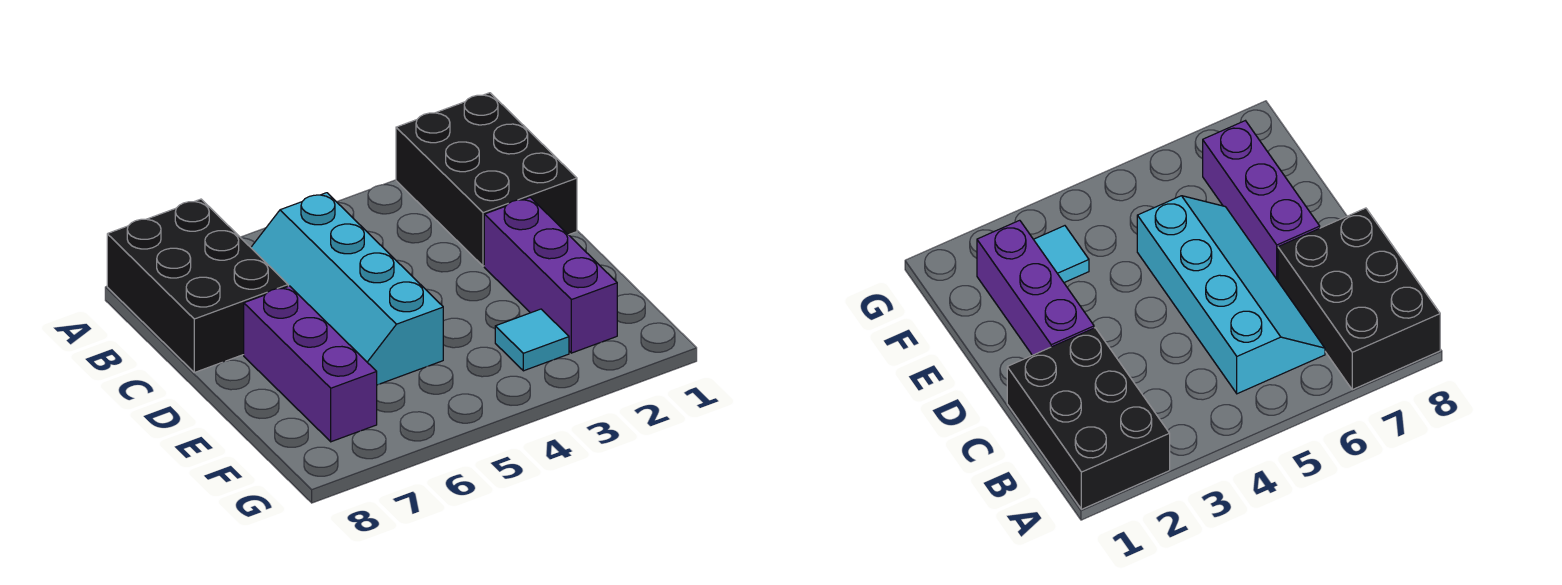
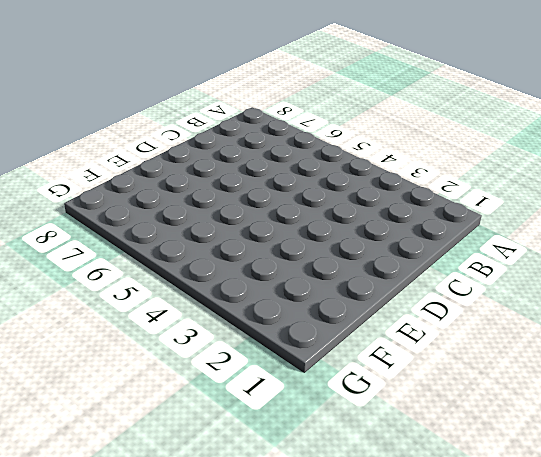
none -> black 2x3 brick [396,93,577,266]
none -> black 2x3 brick [107,199,288,372]

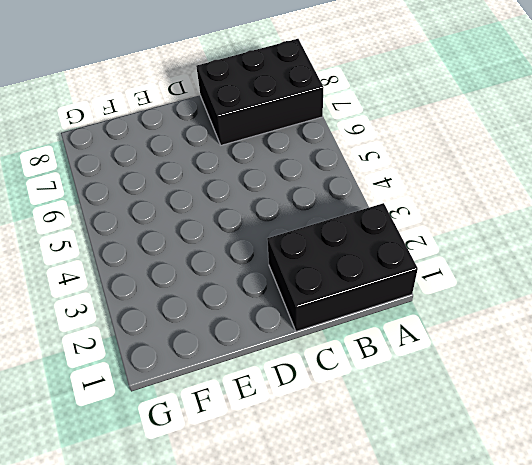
none -> cyan 2x4 slope [251,193,443,385]
none -> purple 1x3 brick [484,197,617,353]

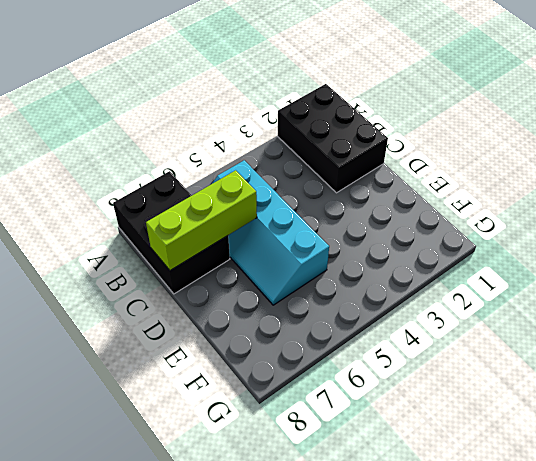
lime 1x3 brick [146,170,257,271] -> none
none -> purple 1x3 brick [484,197,617,353]
none -> purple 1x3 brick [244,286,377,442]

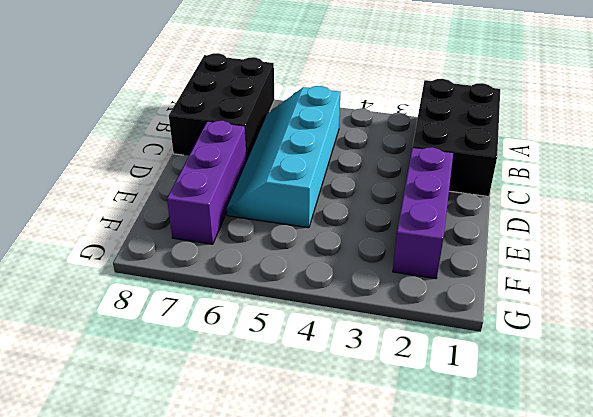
none -> cyan 1x1 tile [495,309,569,371]

